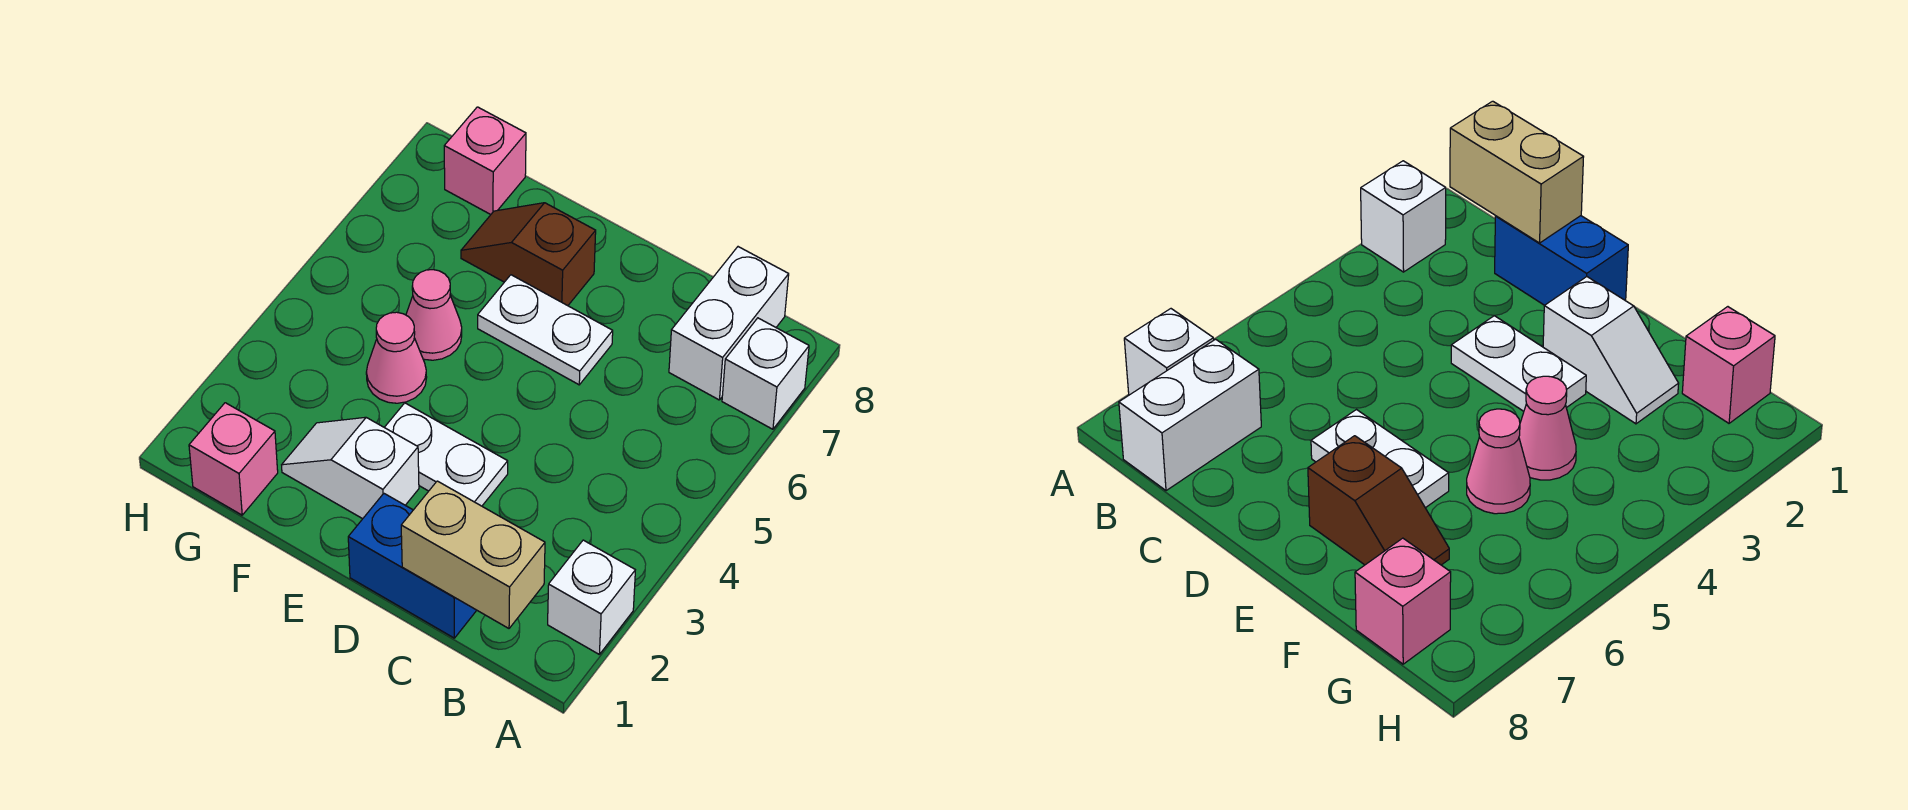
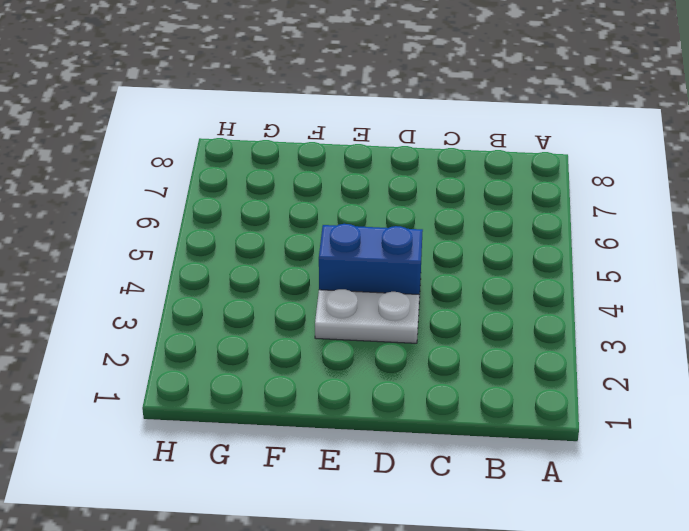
blue 1x2 brick [319,224,423,297] -> blue 1x2 brick moved to [348,494,477,638]
none -> white 1x1 brick [548,540,635,654]
none -> white 1x1 brick [722,318,809,429]
none -> white 1x2 brick [669,247,789,400]

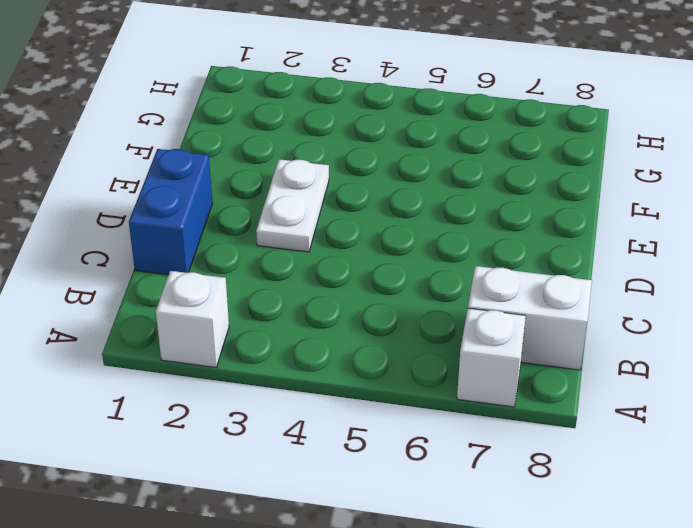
none -> white 1x2 plate [478,275,613,385]
none -> white 1x2 slope [282,417,419,519]
none -> brown 1x2 slope [461,203,596,306]

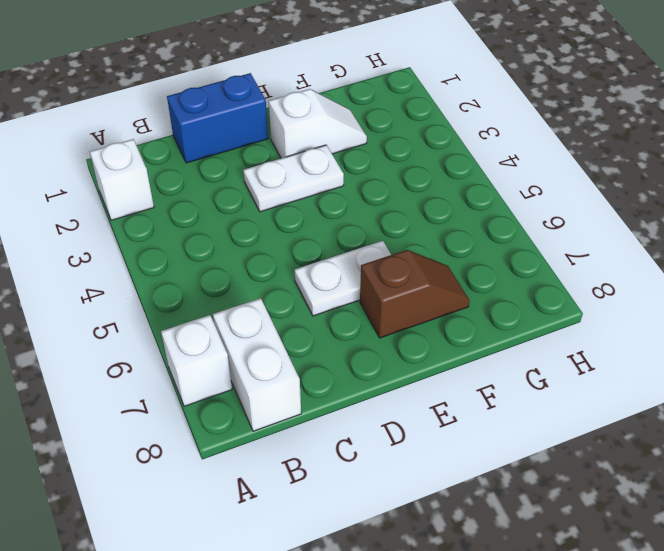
none -> pink 1x1 cone [366,312,427,403]
none -> pink 1x1 cone [406,270,462,360]
none -> pink 1x1 brick [189,403,278,515]

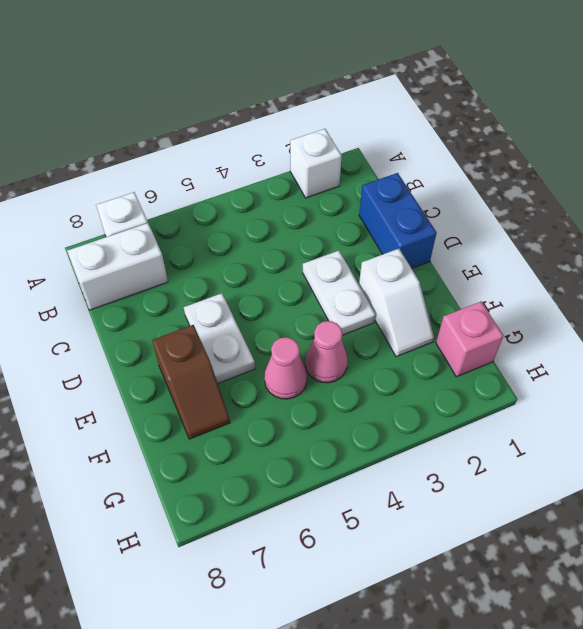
none -> pink 1x1 brick [444,107,526,215]
none -> tan 1x2 brick [401,481,545,628]

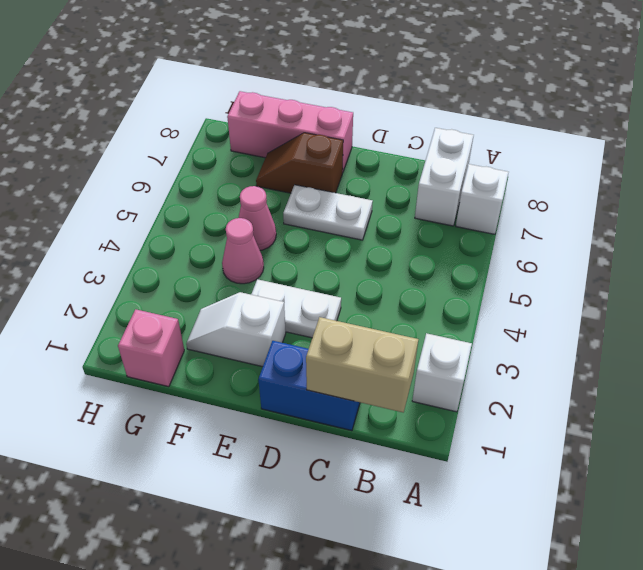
pink 1x3 brick [227,91,353,173] -> pink 1x1 brick [444,107,526,215]

